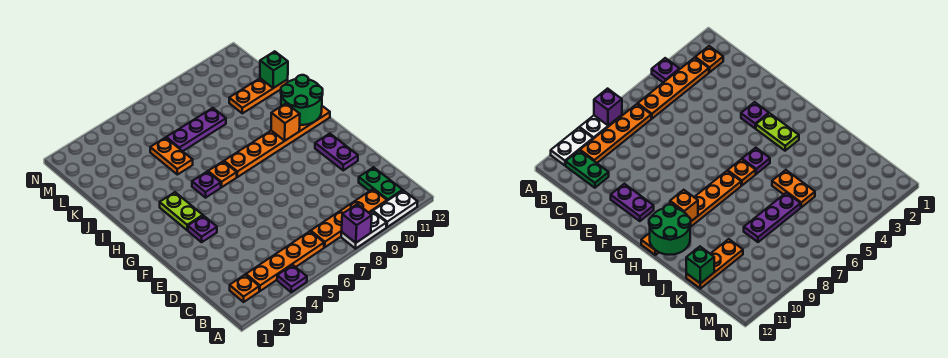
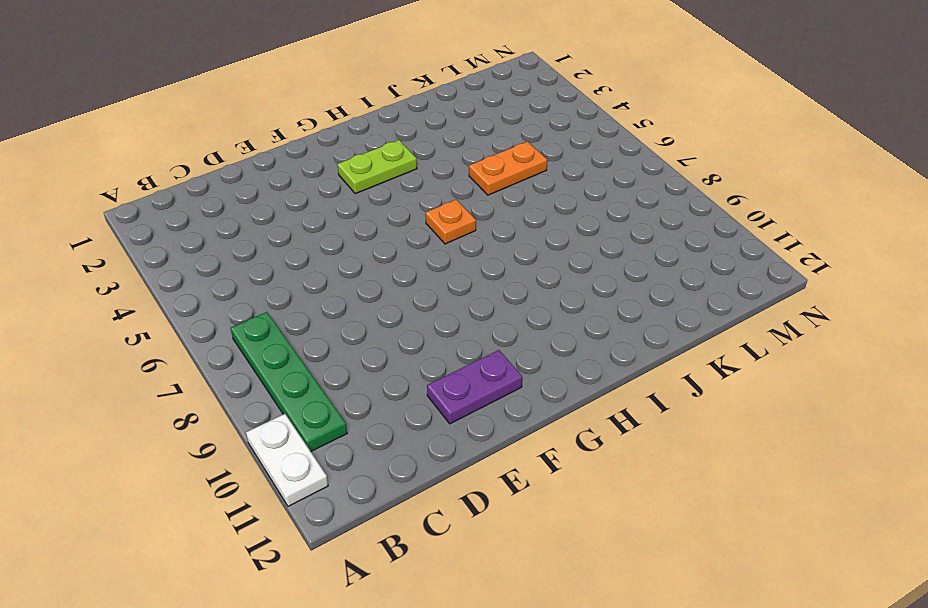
green 1x4 plate [231,312,347,451] -> orange 1x4 plate [311,189,387,247]
none -> purple 1x1 plate [277,265,307,292]
none -> white 1x2 plate [341,211,386,249]
none -> orange 1x1 plate [230,275,259,302]

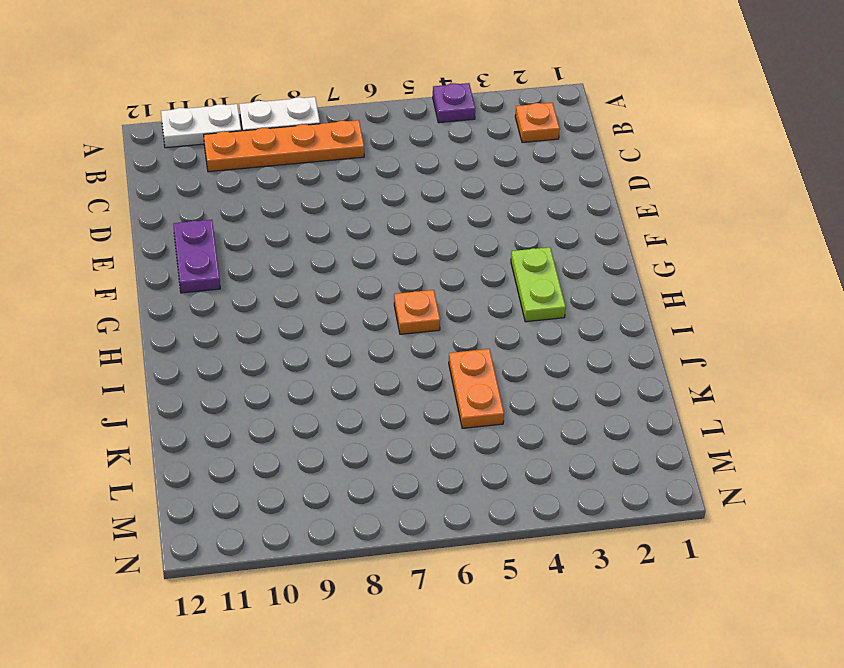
none -> orange 1x4 plate [246,231,324,291]
none -> green 1x2 plate [359,167,403,201]
none -> purple 1x1 plate [188,216,217,242]

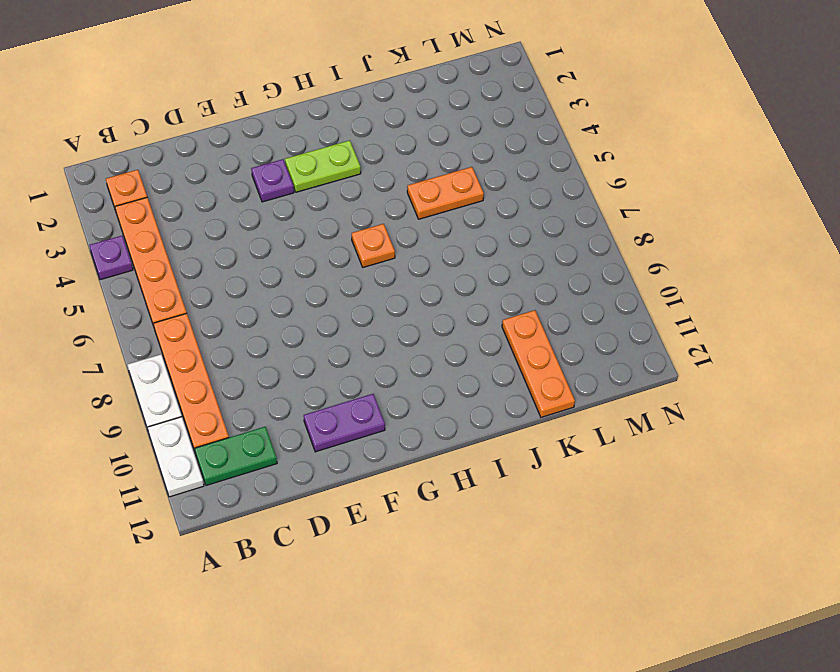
none -> purple 1x1 plate [192,172,221,198]
none -> orange 1x6 plate [224,106,330,177]
none -> purple 1x3 plate [166,108,226,151]

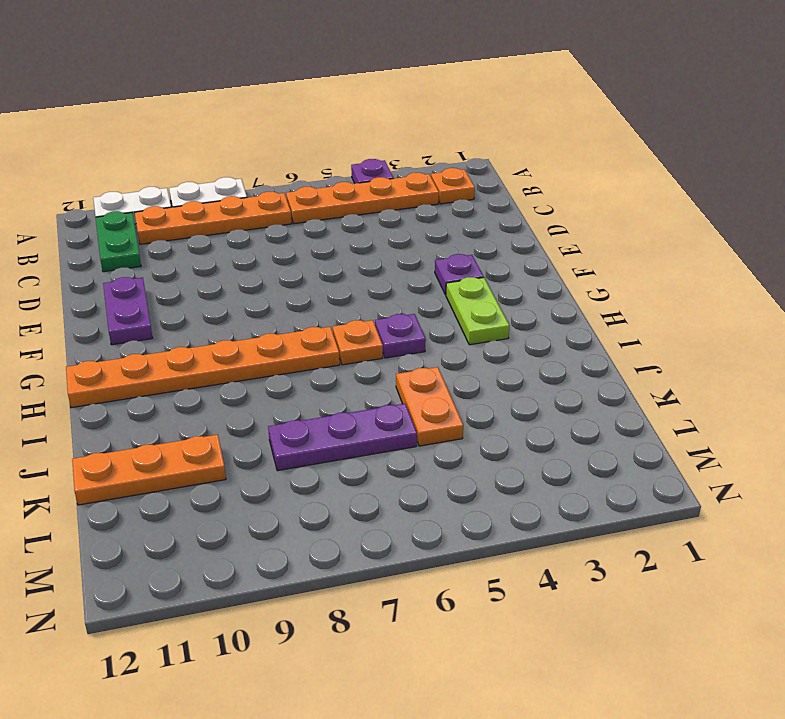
none -> purple 1x1 brick [342,204,372,243]
none -> orange 1x1 brick [271,103,300,141]
none -> green 2x2 round brick [281,75,323,125]

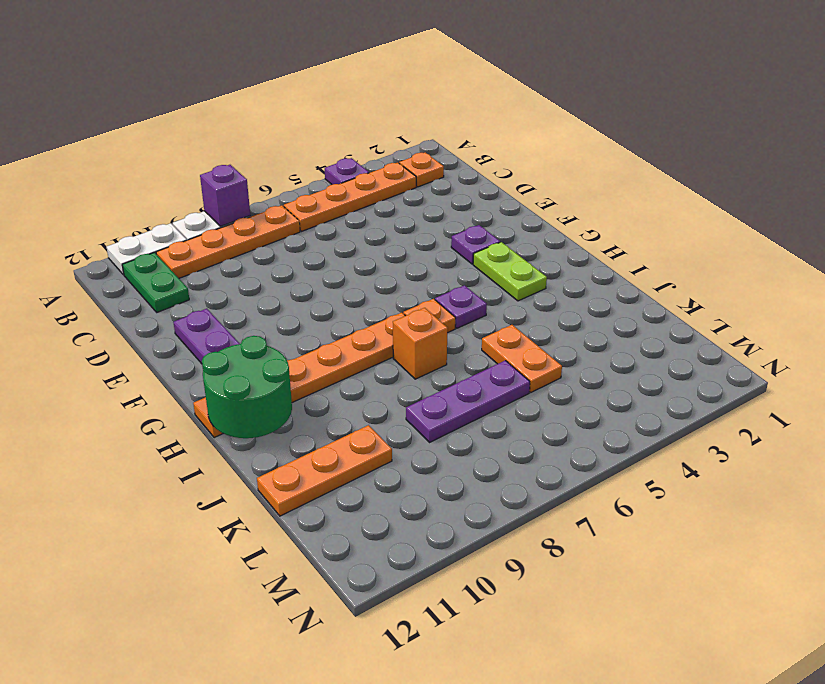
orange 1x1 brick [393,308,448,379] -> orange 1x1 brick moved to [271,103,300,141]
none -> green 1x1 brick [260,51,288,88]

